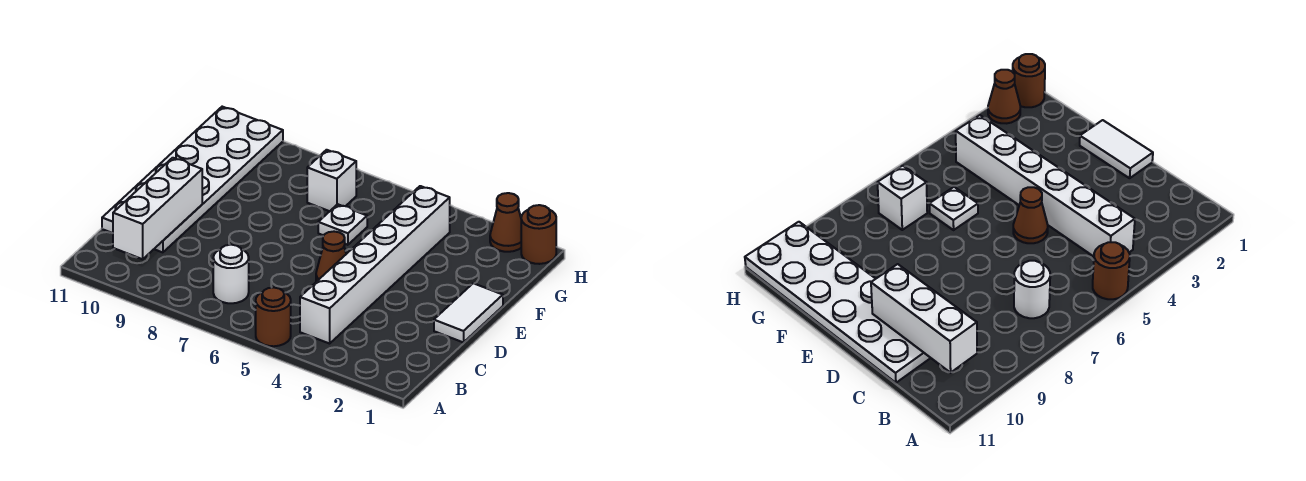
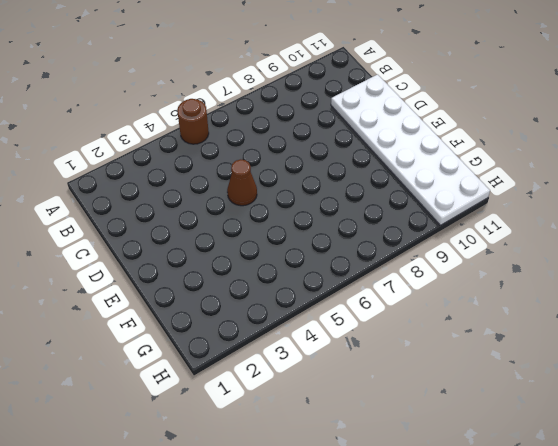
none -> white 1x6 brick [300,186,450,344]
none -> white 1x1 round brick [213,245,249,303]

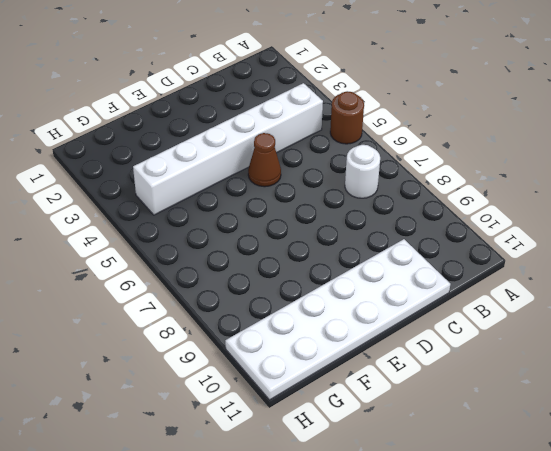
none -> white 1x2 tile [434,283,503,342]
none -> white 1x1 plate [318,204,367,245]

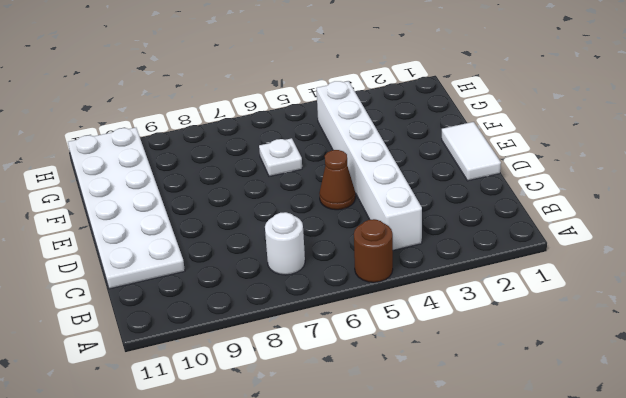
none -> white 1x1 brick [307,150,356,211]
none -> brown 1x1 round brick [521,205,556,264]

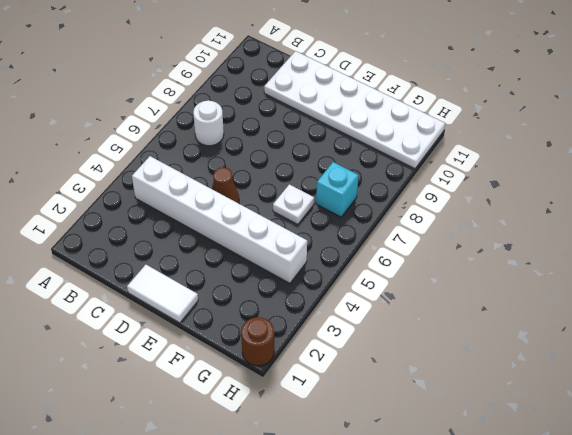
cyan 1x1 brick [316,162,359,217] -> white 1x1 brick [307,150,356,211]
none -> brown 1x1 round brick [256,287,291,346]
none -> brown 1x1 cone [490,193,521,252]

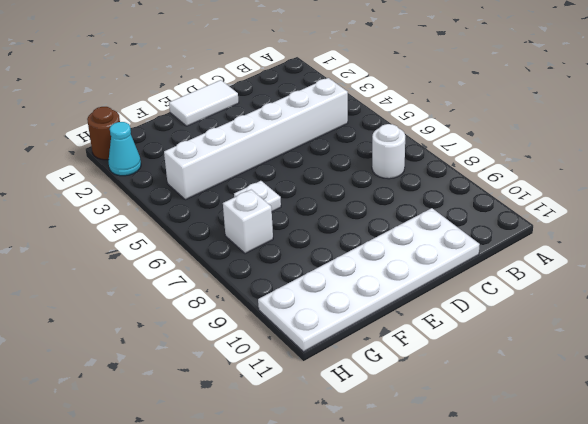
cyan 1x1 cone [108,122,141,176] -> brown 1x1 cone [490,193,521,252]
none -> brown 1x1 round brick [256,287,291,346]
none -> brown 1x1 cone [316,232,346,282]

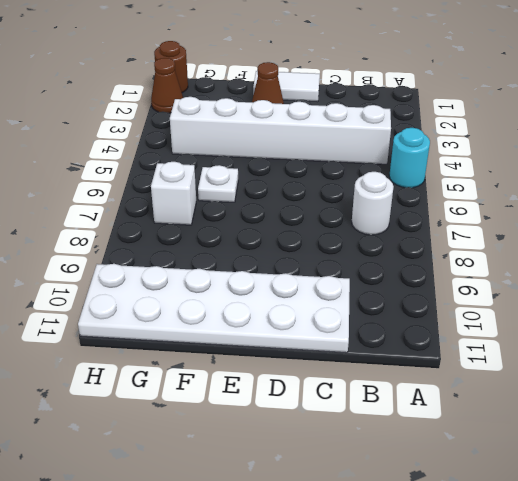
cyan 1x1 round brick [389,128,430,188] -> brown 1x1 round brick [256,287,291,346]
brown 1x1 cone [252,62,284,104] -> brown 1x1 cone moved to [316,232,346,282]
none -> white 1x3 brick [113,158,202,259]

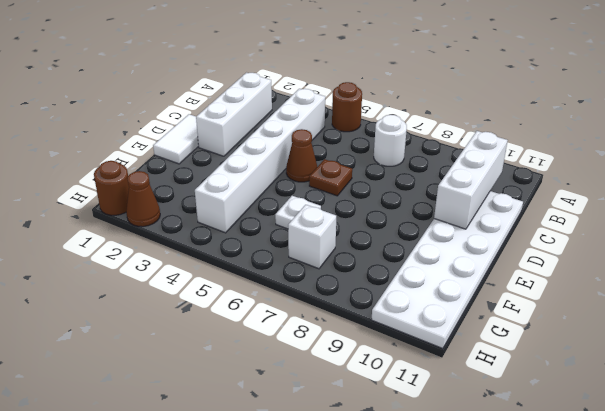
white 1x3 brick [196,73,272,156] -> none
brown 1x1 plate [309,159,352,196] -> none

